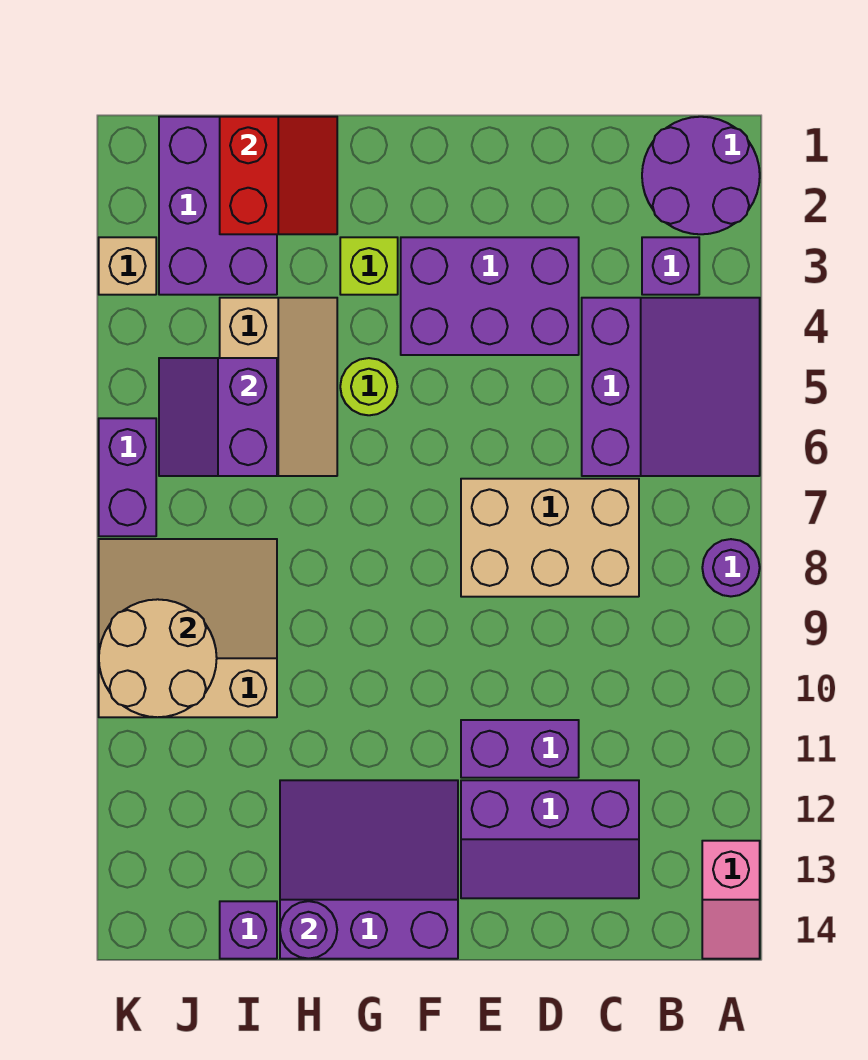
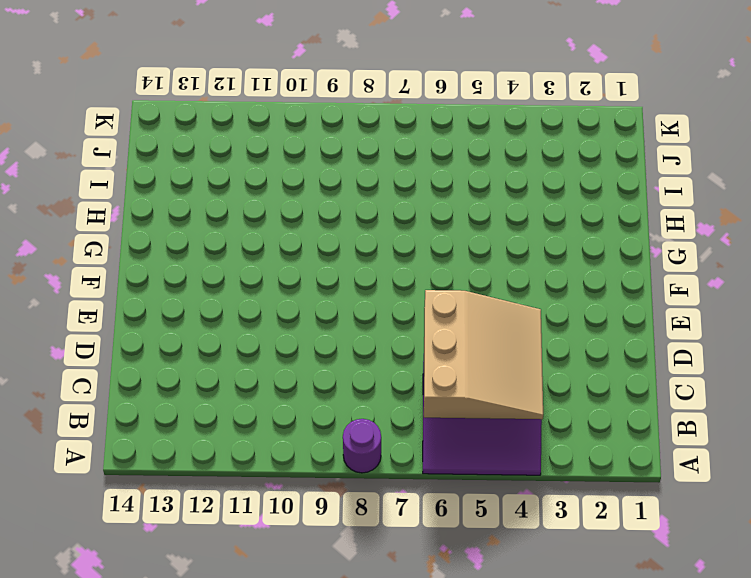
tan 3x3 slope [424,290,543,419] -> tan 3x3 slope moved to [99,539,277,717]
none -> purple 2x2 round brick [642,117,760,234]
none -> pink 1x2 slope [702,841,760,959]
none -> purple 1x1 brick [642,237,699,295]

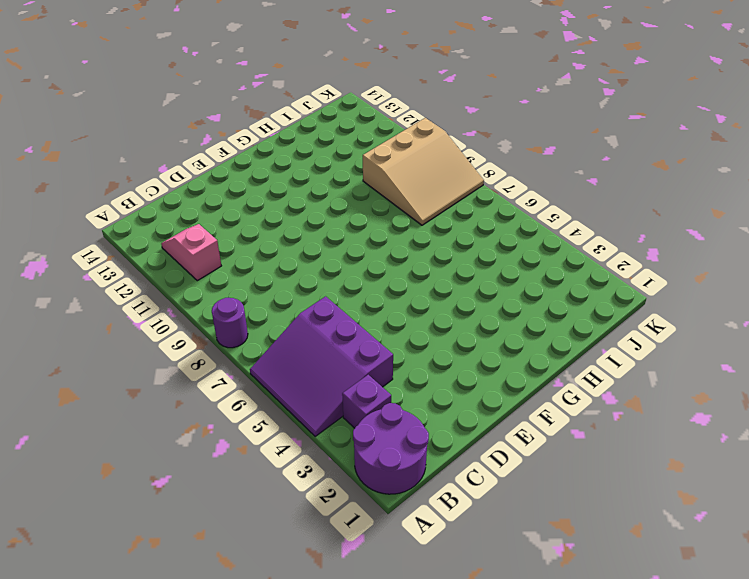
pink 1x2 slope [161,224,221,281] -> pink 1x2 slope moved to [702,841,760,959]
none -> tan 2x3 brick [461,479,639,597]
none -> purple 2x3 slope [461,780,639,898]
none -> purple 2x3 brick [401,237,579,355]

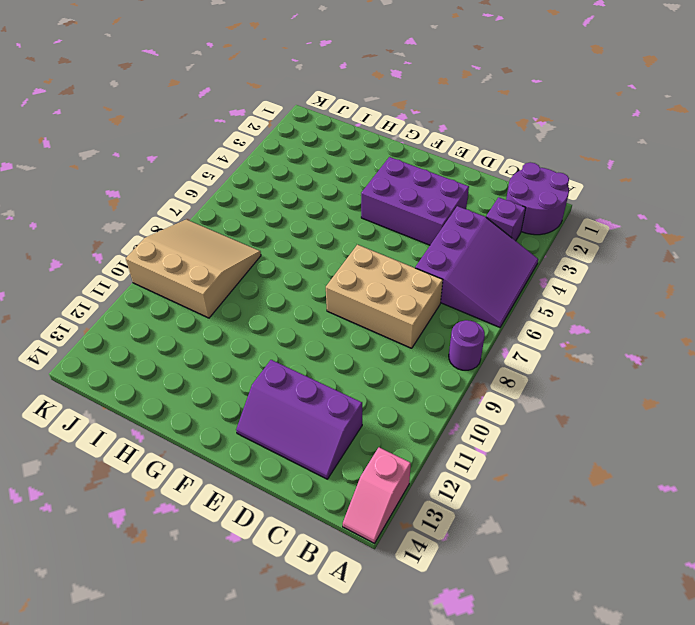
none -> purple 1x2 brick [461,720,579,778]
none -> purple 3x3 slope [280,780,458,959]
none -> lime 1x1 brick [340,237,398,295]

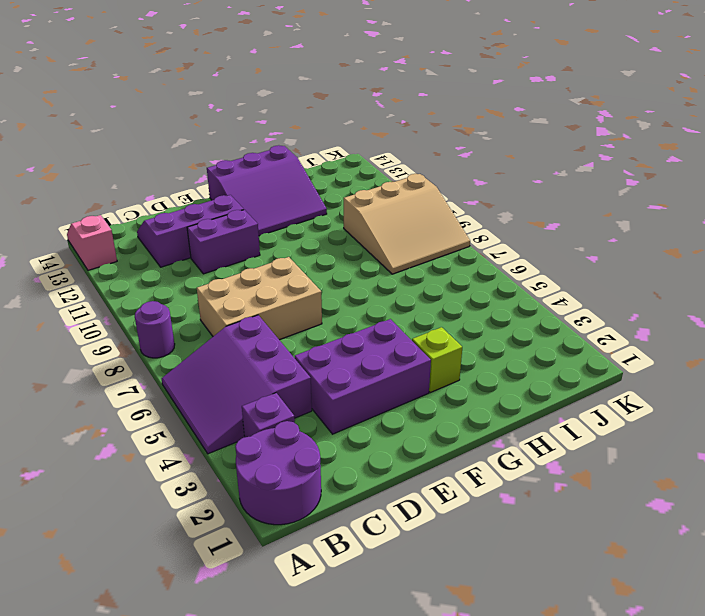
none -> lime 1x1 round brick [340,358,398,415]
none -> tan 2x3 slope [220,298,337,476]
none -> purple 2x3 brick [159,117,277,295]

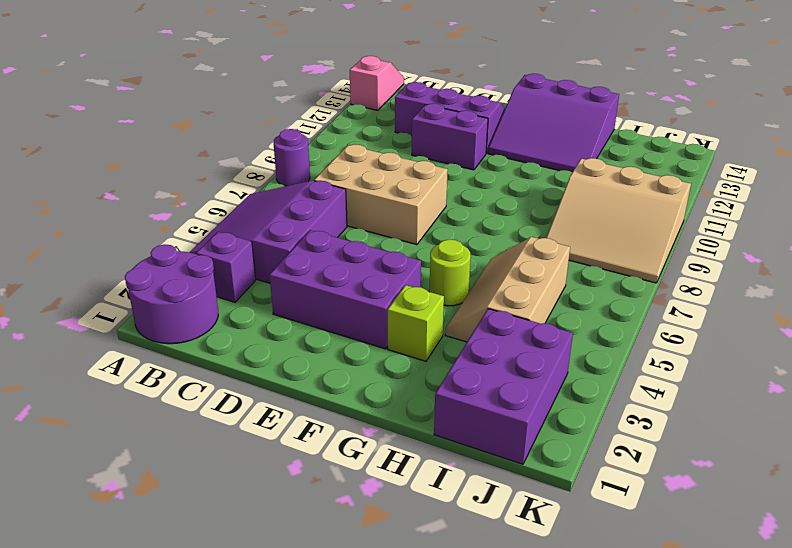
none -> purple 1x1 brick [220,901,277,959]
none -> tan 1x1 brick [99,237,156,295]
none -> purple 1x2 brick [99,418,156,536]

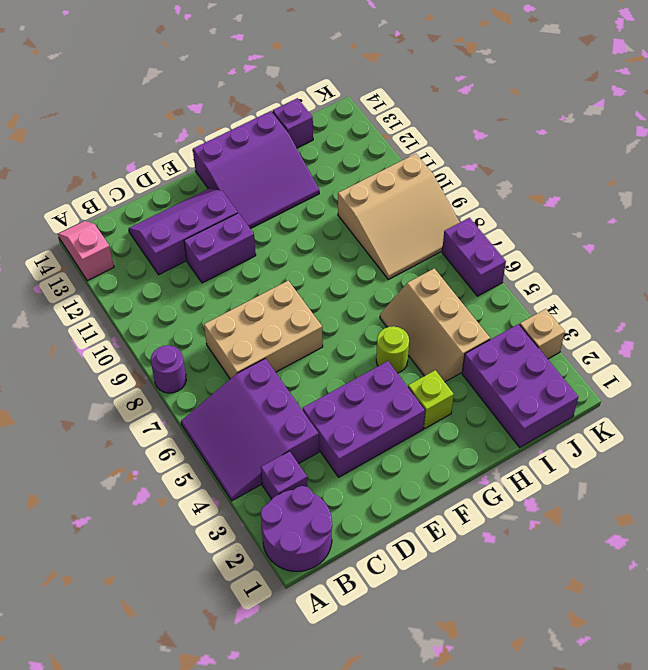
none -> red 2x2 slope [220,117,337,234]
none -> purple 1x1 round brick [280,901,337,959]
none -> purple 2x2 slope [159,358,277,476]

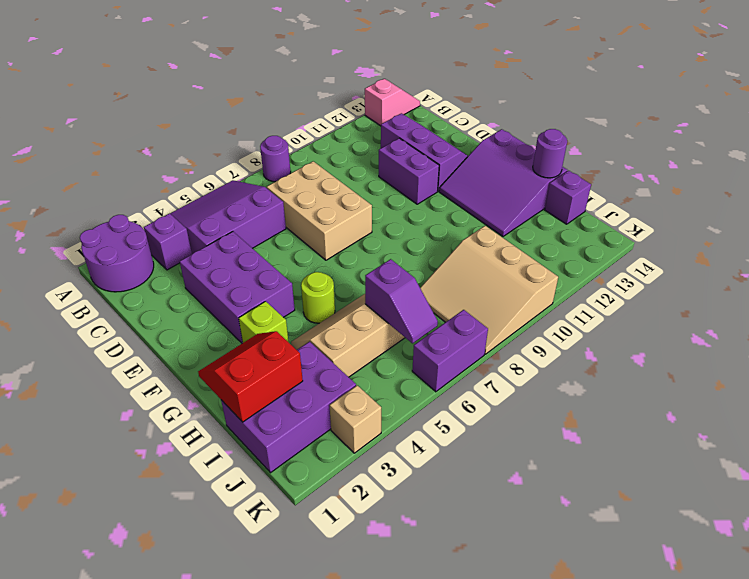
purple 1x2 slope [365,259,438,343] -> purple 2x2 slope [159,358,277,476]
none -> tan 2x2 round brick [99,599,217,717]

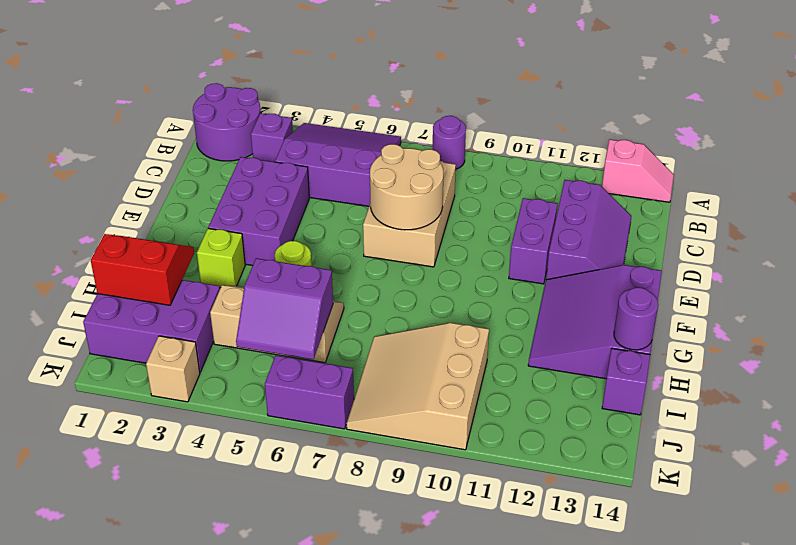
tan 2x2 round brick [370,144,444,230] -> tan 2x2 round brick moved to [99,599,217,717]

